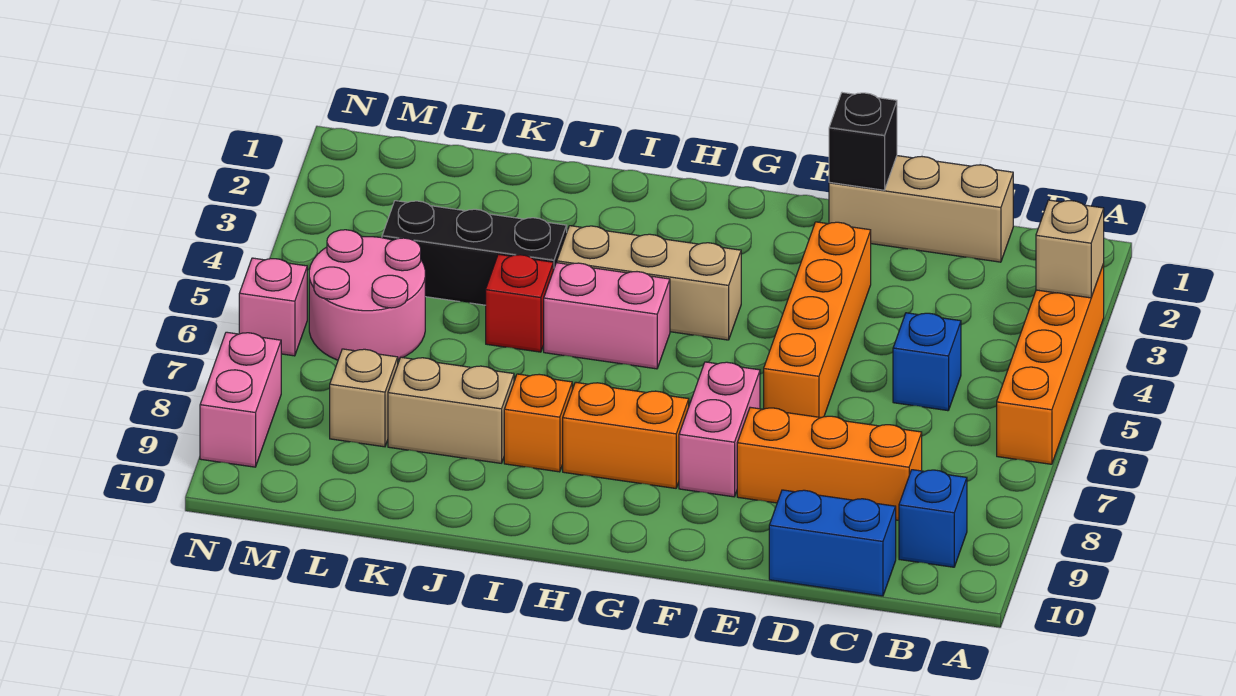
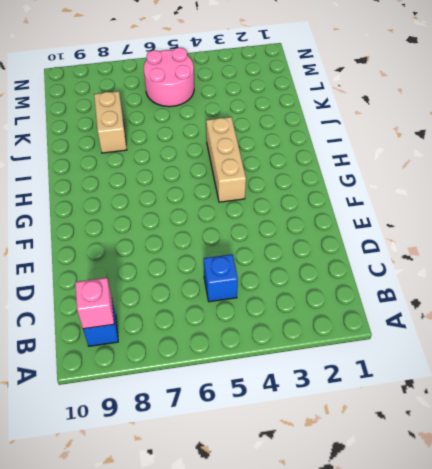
pink 1x1 brick [75,278,114,329] -> pink 1x1 brick moved to [239,258,307,356]
none -> orange 1x4 brick [997,264,1104,464]
none -> tan 1x3 brick [829,156,1013,262]
none -> orange 1x3 brick [737,407,922,520]

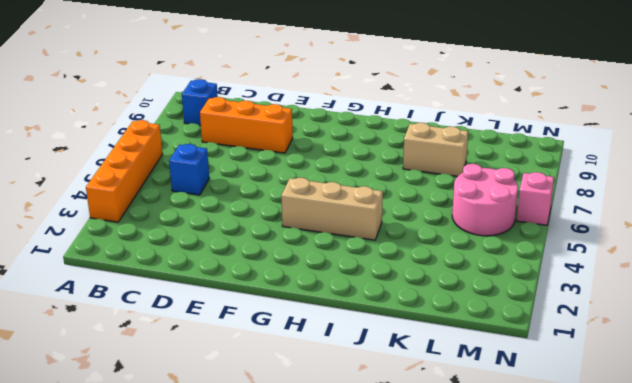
none -> tan 1x3 brick [829,156,1013,262]
none -> blue 1x2 brick [769,490,896,596]
none -> orange 1x4 brick [764,222,871,418]

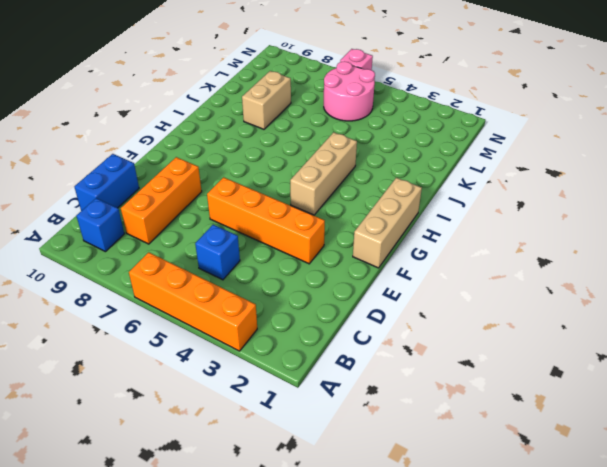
tan 1x3 brick [353,178,422,268] -> tan 1x3 brick moved to [829,156,1013,262]
none -> pink 1x2 brick [679,362,760,497]
none -> orange 1x2 brick [563,382,689,488]
none -> pink 1x2 brick [544,263,670,369]

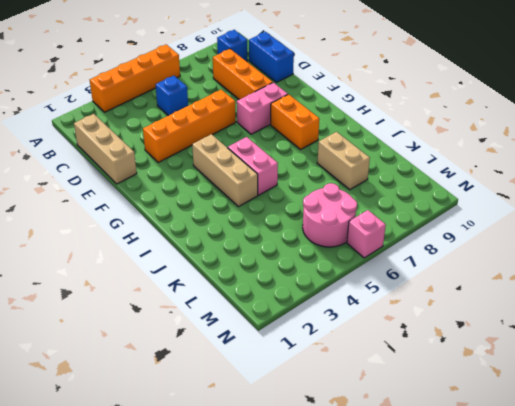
none -> orange 1x1 brick [504,374,572,472]
none -> black 1x3 brick [382,201,567,305]
none -> red 1x1 brick [486,254,553,352]

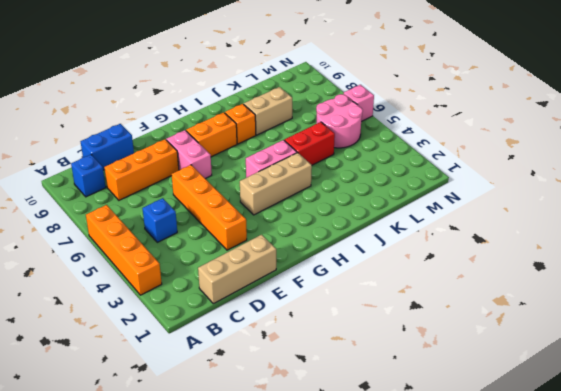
red 1x2 brick [284,122,335,165] -> red 1x1 brick [486,254,553,352]
none -> black 1x3 brick [382,201,567,305]
none -> tan 1x1 brick [330,349,398,447]
none -> pink 1x2 brick [200,332,281,467]

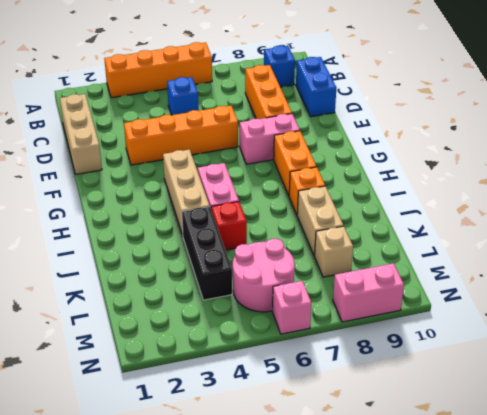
none -> tan 1x1 brick [1036,200,1104,298]
none -> black 1x1 brick [829,93,897,190]

